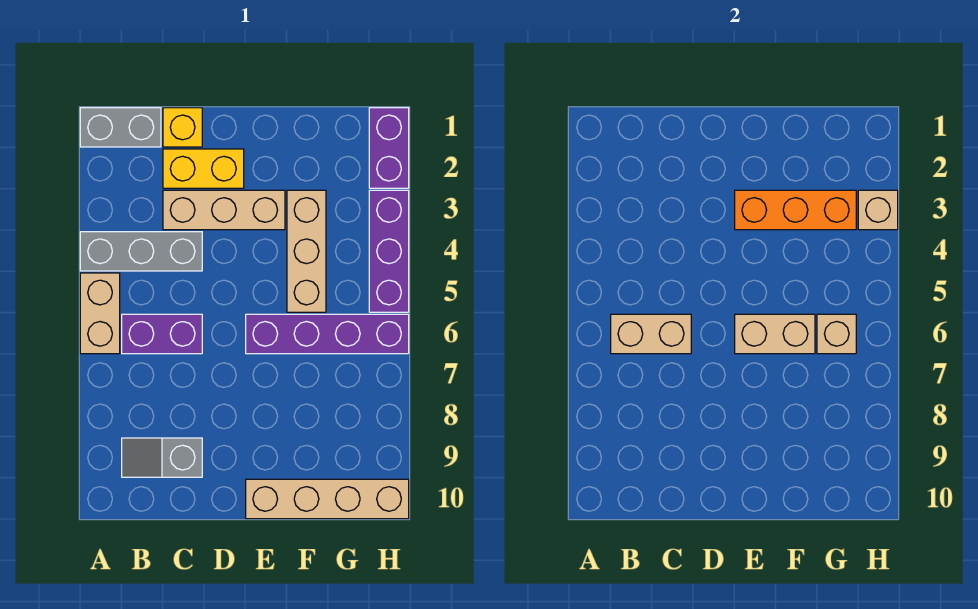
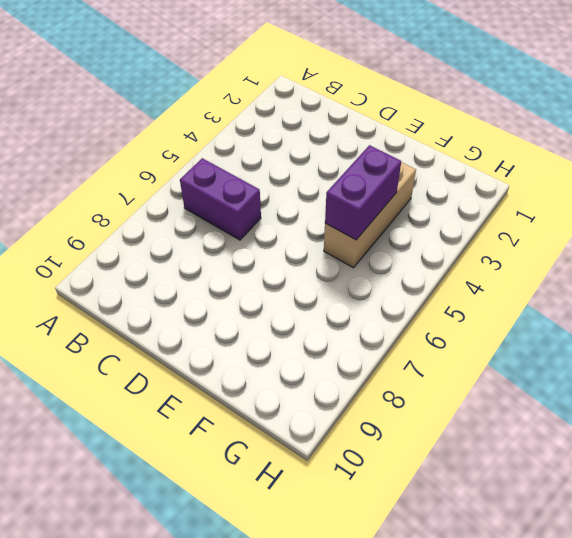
purple 1x2 brick [325,145,401,240] -> purple 1x2 brick moved to [369,108,409,188]
none -> grey 1x2 brick [80,108,161,147]
none -> grey 1x3 brick [80,232,202,271]
none -> tan 1x2 brick [80,273,120,354]

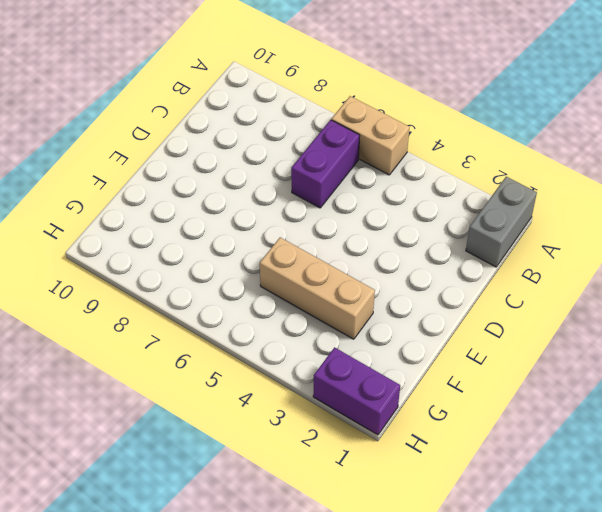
none -> grey 1x3 brick [80,232,202,271]
none -> grey 1x2 slope [122,438,202,477]
none -> yellow 1x1 brick [163,108,202,147]

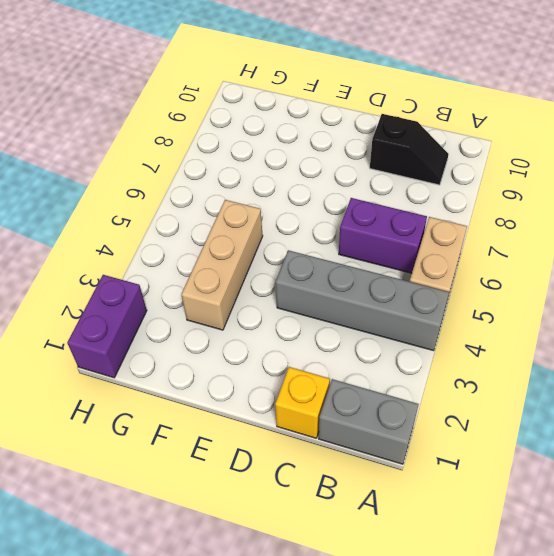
grey 1x4 brick [276,250,449,351] -> grey 1x3 brick [80,232,202,271]
black 1x2 slope [370,114,449,185] -> grey 1x2 slope [122,438,202,477]
none -> yellow 1x2 brick [163,149,244,188]
none -> tan 1x3 brick [163,190,285,230]
none -> purple 1x4 brick [246,314,409,354]

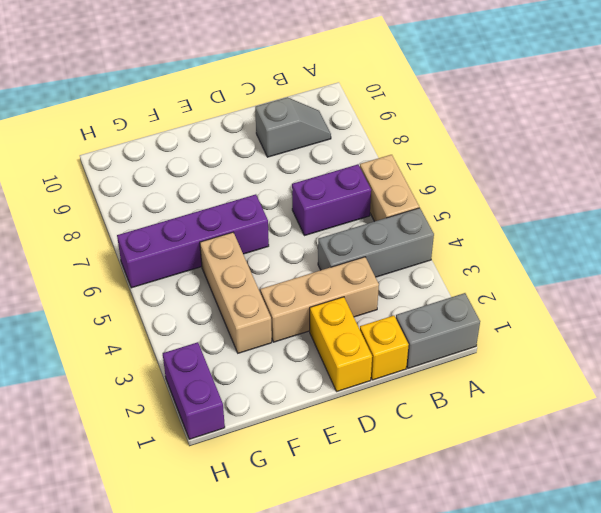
yellow 1x2 brick [310,297,372,391] -> yellow 1x2 brick turned to [163,149,244,188]
none -> tan 1x4 brick [246,479,409,519]
none -> purple 1x3 brick [369,190,409,312]
none -> tan 1x2 brick [611,314,691,354]

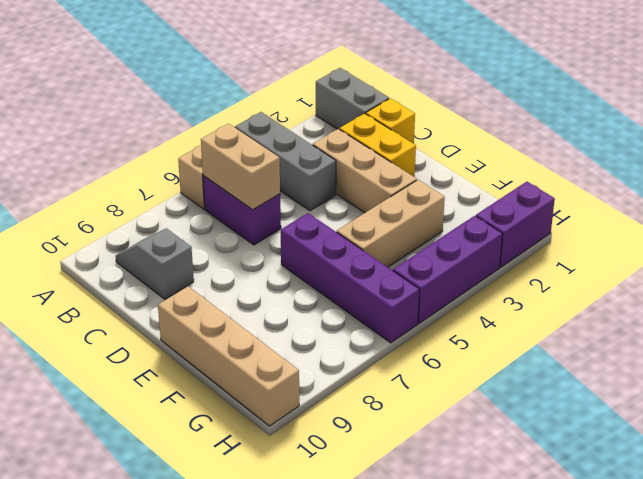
none -> orange 1x3 brick [735,190,856,230]
none -> tan 1x2 brick [735,314,815,354]
none -> tan 1x1 brick [817,314,856,354]

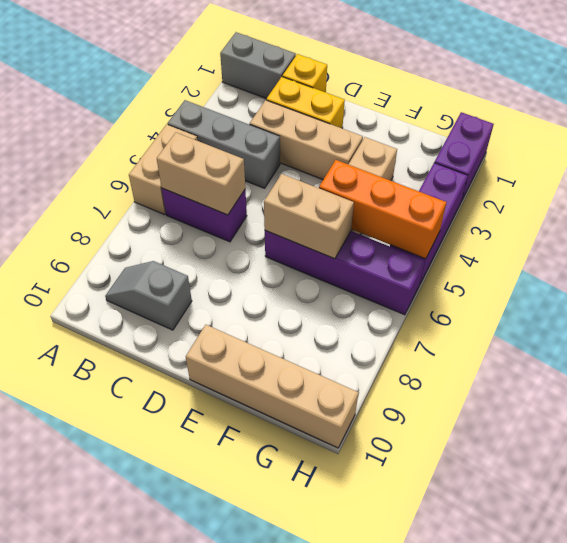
orange 1x3 brick [319,160,447,259] -> orange 1x3 brick moved to [735,190,856,230]
none -> tan 1x1 brick [817,314,856,354]
none -> tan 1x1 brick [858,190,898,230]

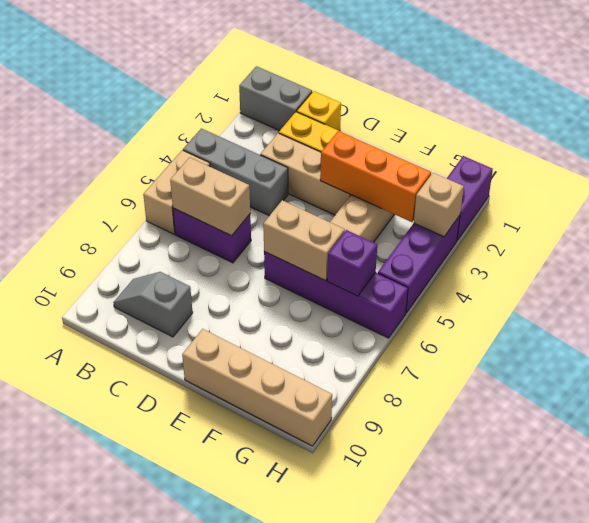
purple 1x1 brick [327,230,377,296] -> tan 1x1 brick [817,314,856,354]

